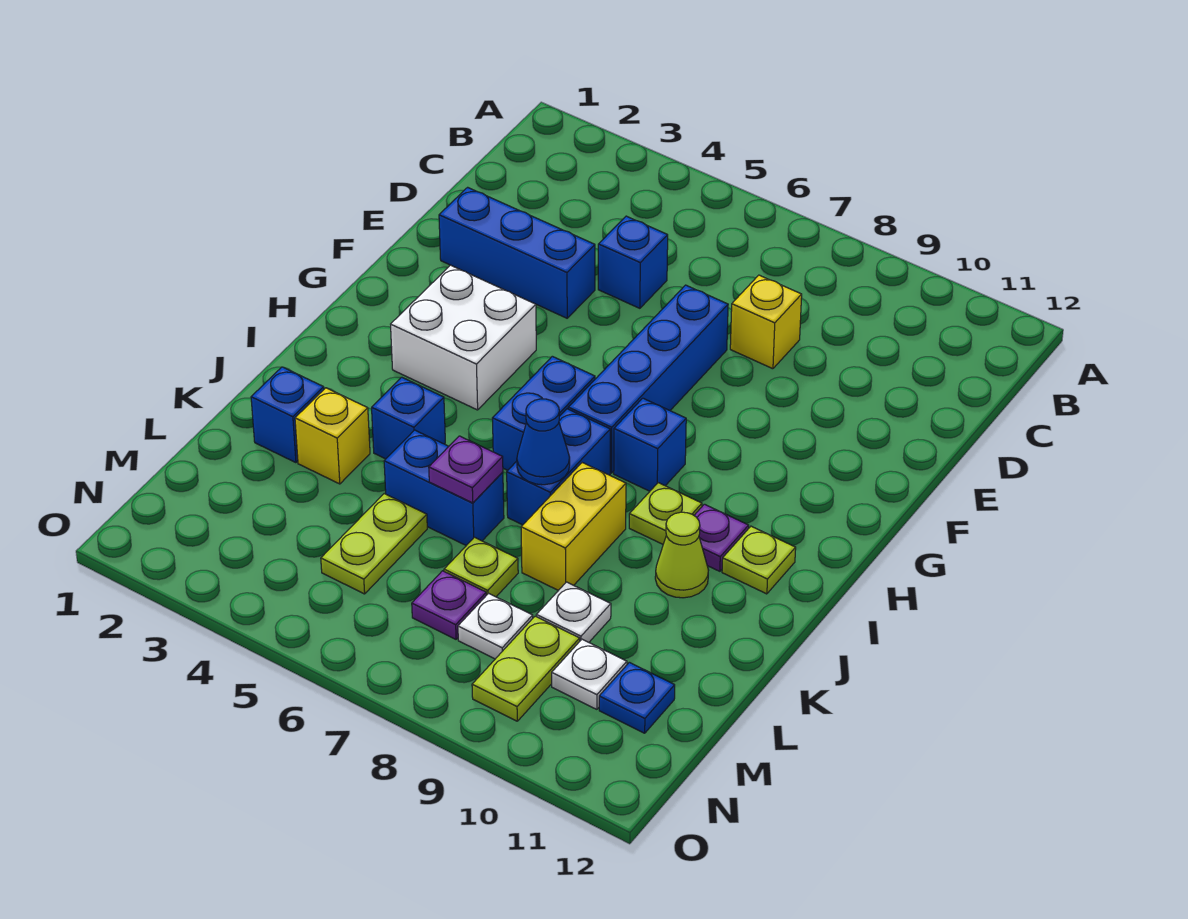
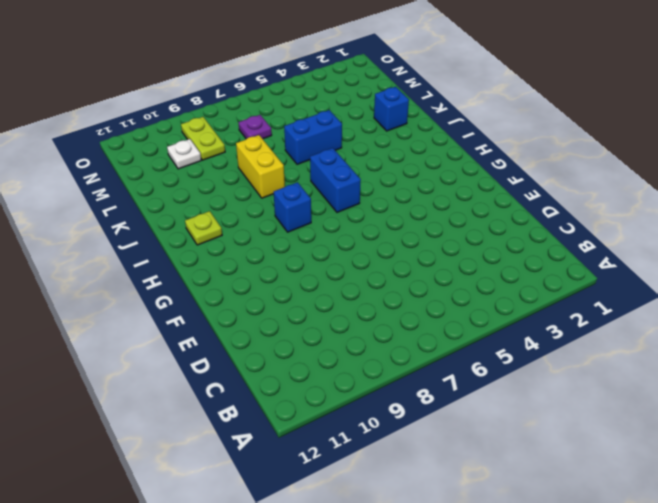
none -> blue 1x1 brick [598,216,668,308]
none -> yellow 1x1 brick [730,275,802,369]
none -> blue 1x3 brick [439,187,595,318]

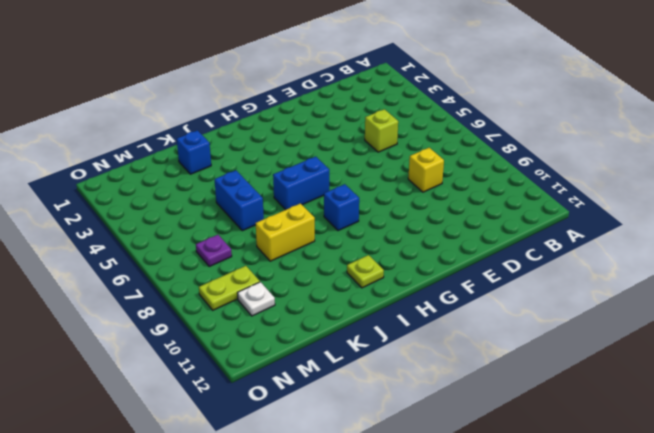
lime 1x1 brick [365,109,398,152] -> blue 1x1 brick [598,216,668,308]
none -> blue 1x3 brick [439,187,595,318]
none -> blue 1x4 brick [568,285,728,473]
none -> white 2x2 brick [391,265,536,410]

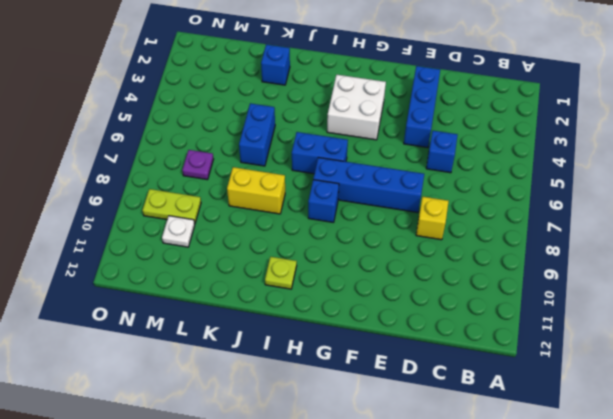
none -> blue 1x2 brick [507,409,610,525]
none -> lime 1x1 plate [629,483,702,544]
none -> purple 1x1 plate [694,504,749,571]

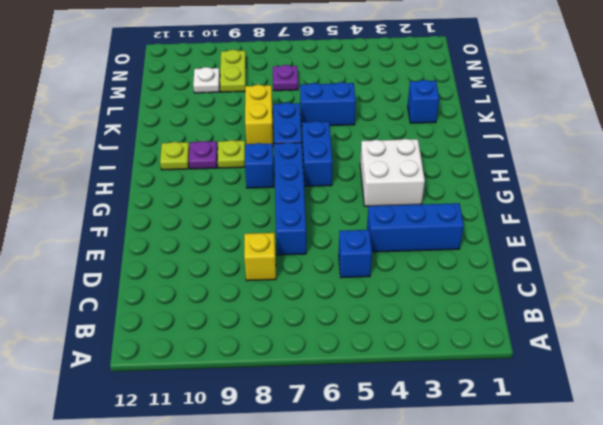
none -> blue 1x1 brick [372,377,445,459]
none -> lime 1x1 cone [655,512,708,598]
none -> yellow 1x1 brick [295,388,370,484]

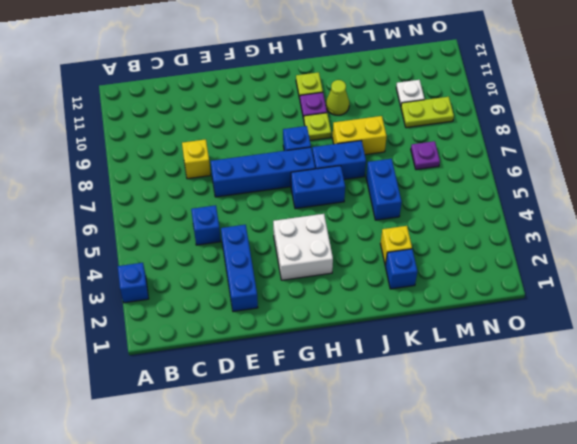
blue 1x1 brick [118,263,149,303] -> blue 1x1 brick moved to [372,377,445,459]
none -> lime 1x2 plate [321,494,427,594]
none -> lime 1x1 plate [444,537,518,597]
none -> white 1x1 plate [536,582,611,642]

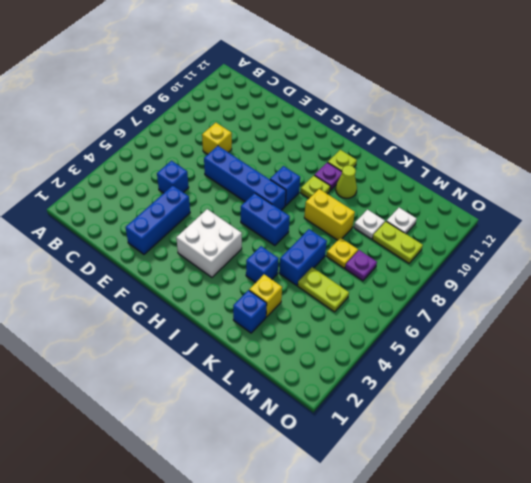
yellow 1x1 plate [327,238,358,268] -> lime 1x1 plate [444,537,518,597]
none -> blue 1x2 brick [507,409,610,525]
none -> white 1x1 plate [458,593,533,659]
none -> blue 1x1 plate [599,662,675,733]

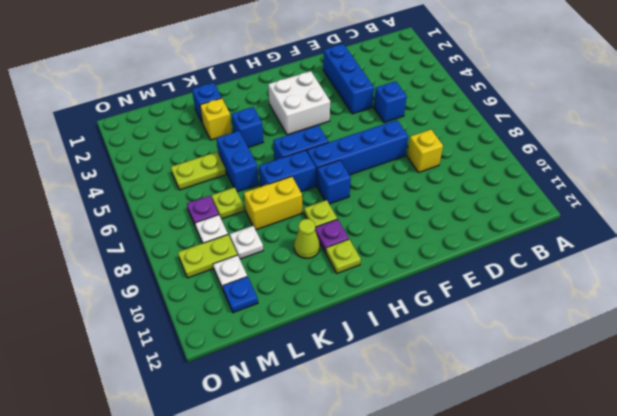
none -> blue 1x1 cone [517,399,570,485]
none -> purple 1x1 plate [429,436,503,503]

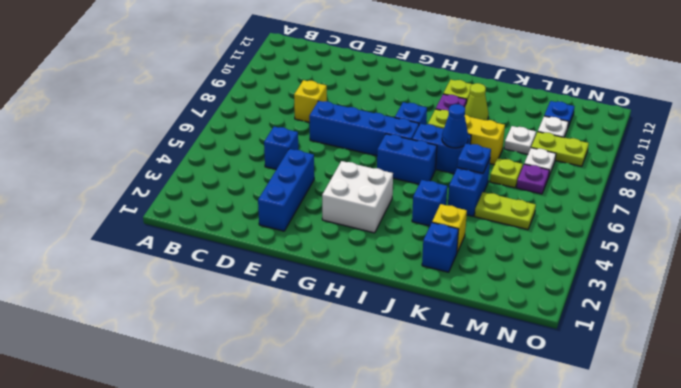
blue 1x1 plate [457,143,491,173] -> purple 1x1 plate [429,436,503,503]

